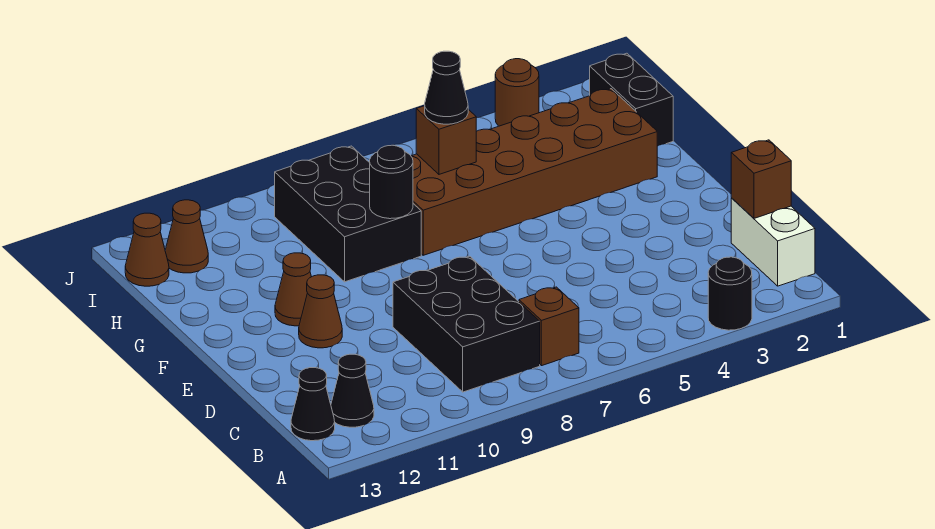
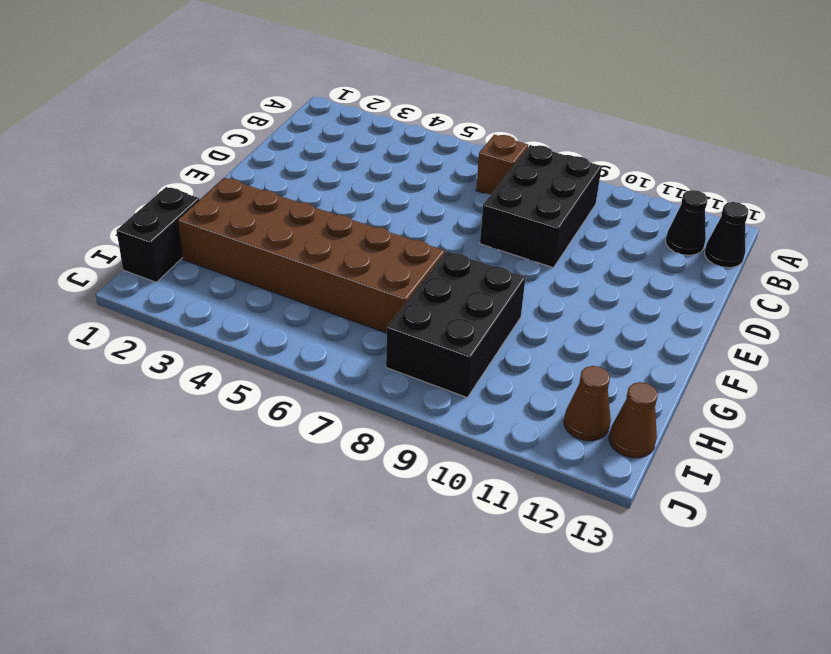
none -> black 1x1 round brick [708,257,752,330]
none -> white 1x2 brick [731,198,815,286]
none -> brown 1x1 cone [299,275,342,348]

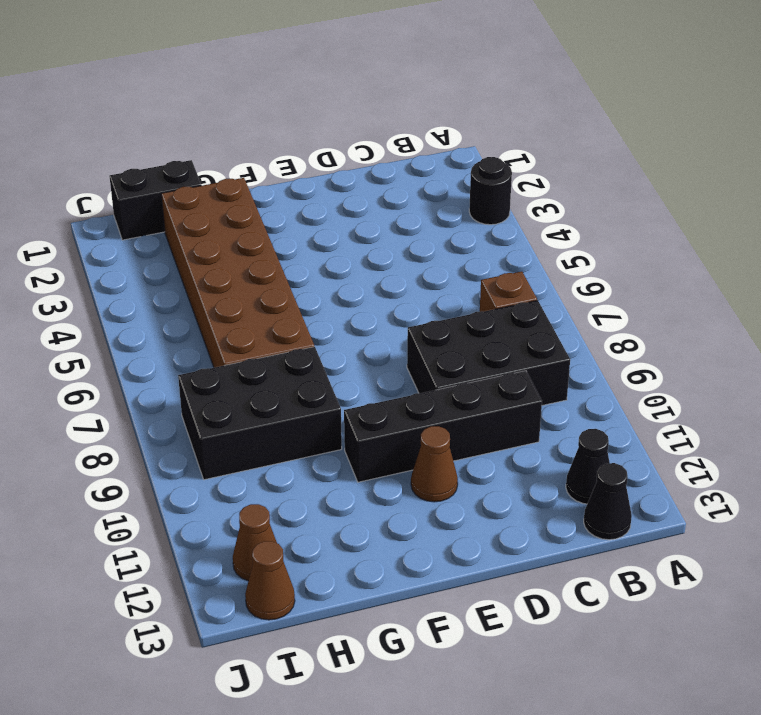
black 1x4 brick [344,371,542,482] -> none
none -> white 1x2 brick [731,198,815,286]
none -> brown 1x1 cone [275,253,311,326]
none -> brown 1x1 round brick [495,59,539,126]

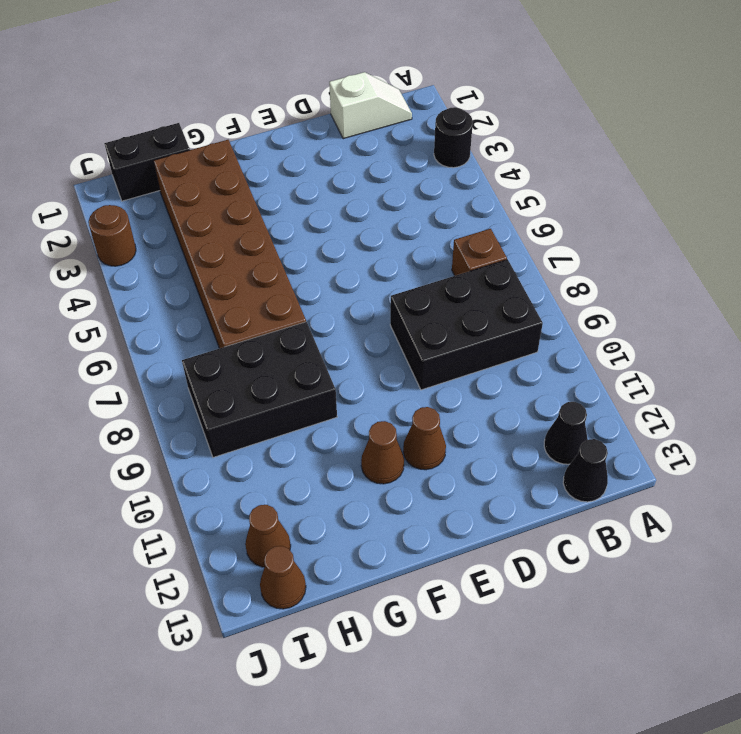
white 1x2 slope [329,72,412,139] -> white 1x2 brick [731,198,815,286]
none -> brown 1x1 brick [731,140,791,218]
none -> black 1x1 round brick [370,145,413,219]
none -> brown 1x1 brick [416,106,476,174]

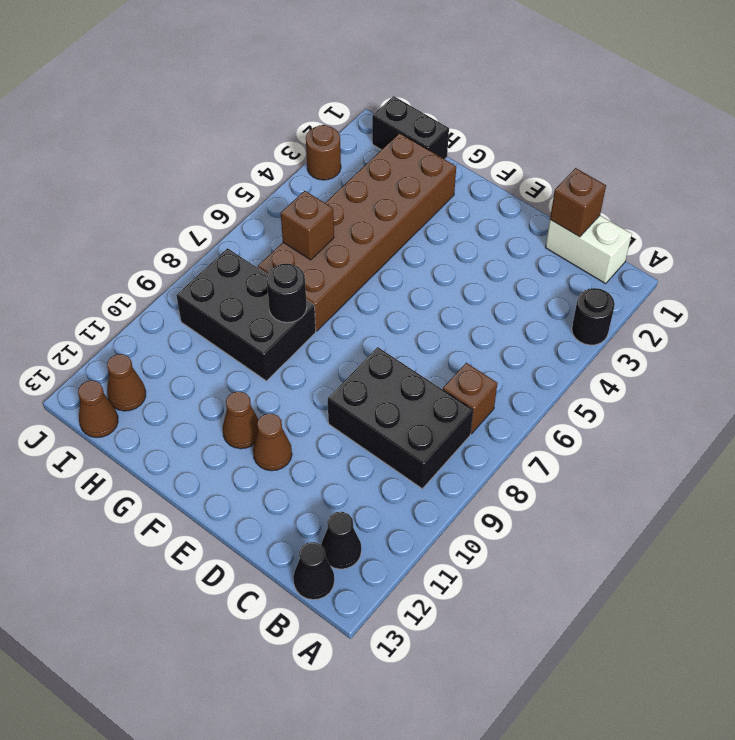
none -> black 1x1 cone [425,51,468,124]

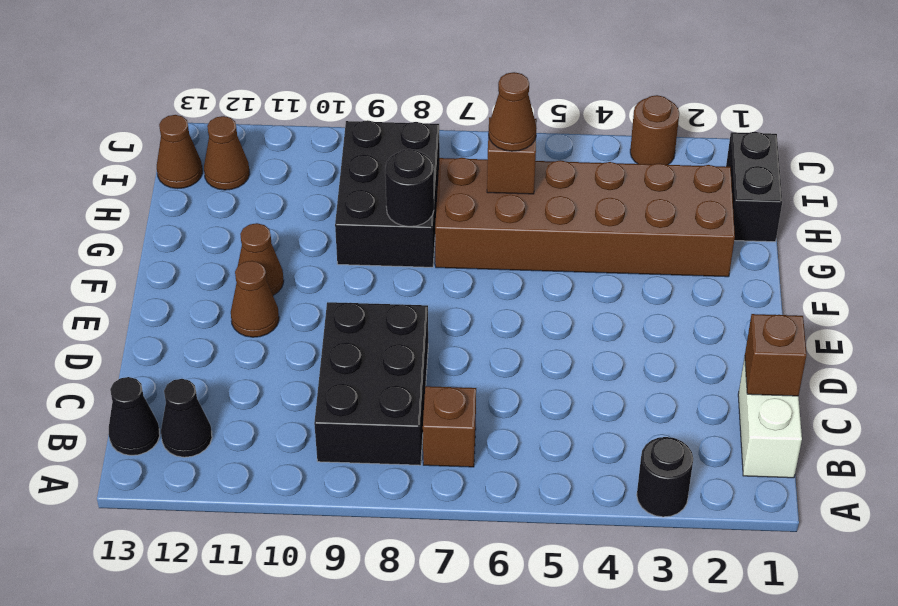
brown 1x1 cone [488,72,536,151] -> black 1x1 cone [425,51,468,124]

